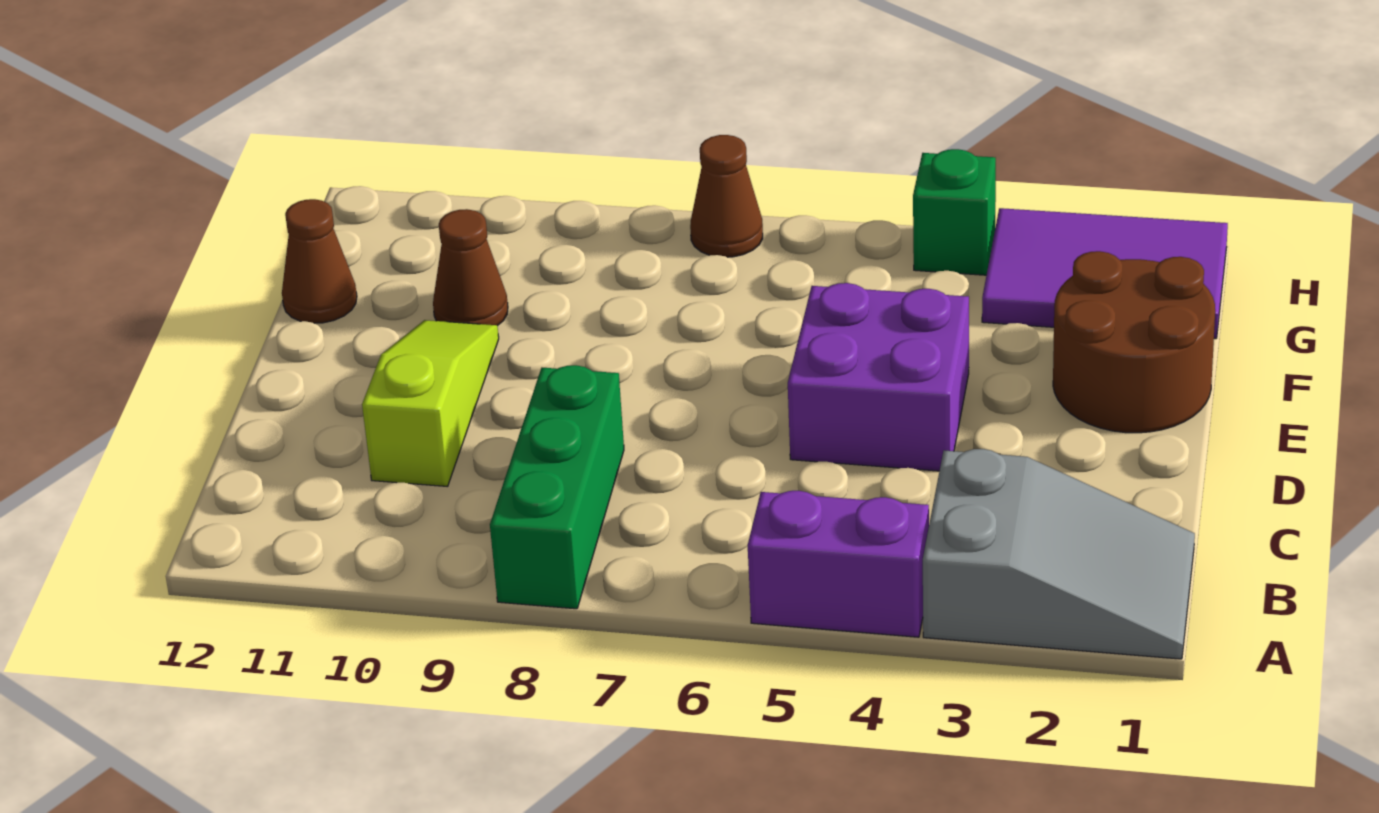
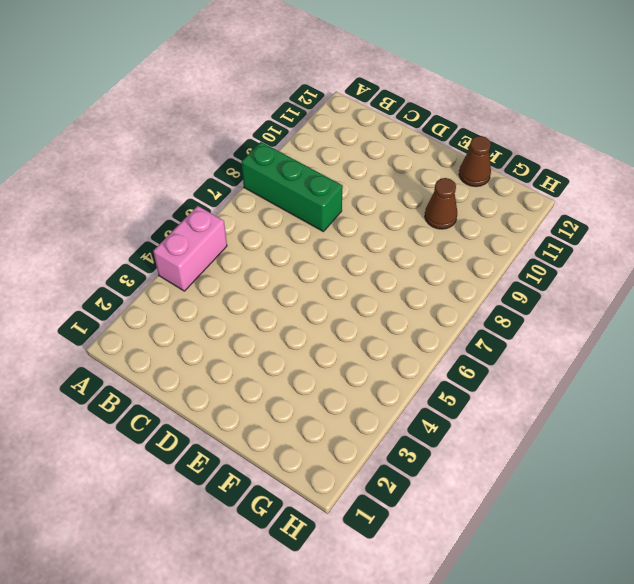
pink 1x2 brick [153,206,227,291] -> purple 1x2 brick [748,491,929,637]
none -> grey 2x3 slope [923,449,1195,659]
none -> lime 1x3 slope [362,320,499,487]

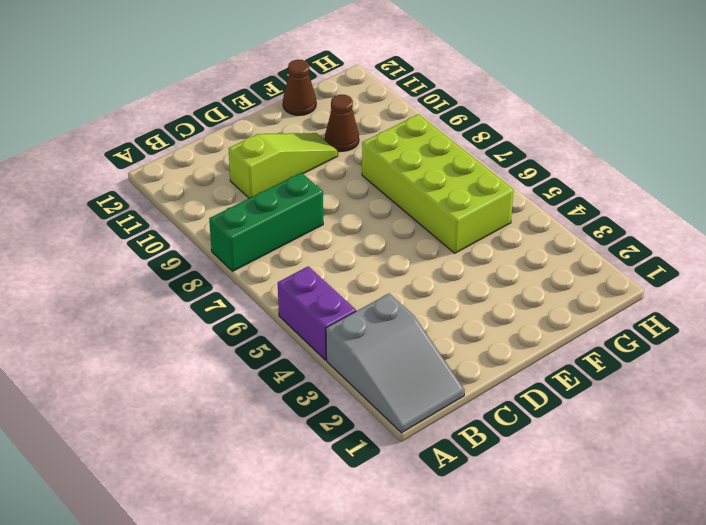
lime 2x4 brick [362,114,513,253] -> none
none -> purple 2x2 brick [788,283,969,471]
none -> brown 2x2 round brick [1053,251,1215,433]

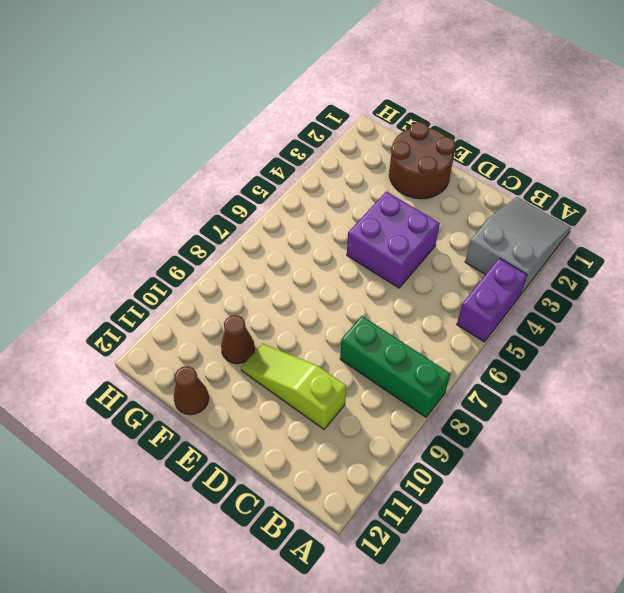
none -> purple 2x3 tile [982,208,1228,339]
none -> green 1x1 brick [913,149,996,275]

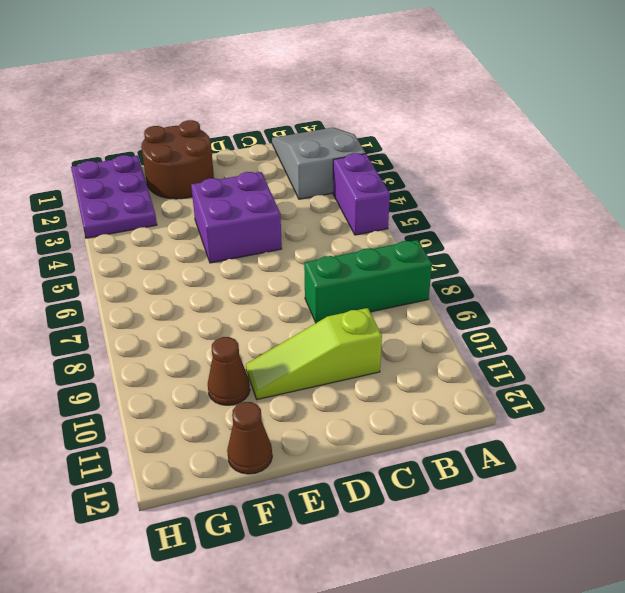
purple 2x3 plate [71,155,157,238] -> purple 2x3 tile [982,208,1228,339]
none -> green 1x1 brick [913,149,996,275]
none -> brown 1x1 cone [690,135,763,257]

